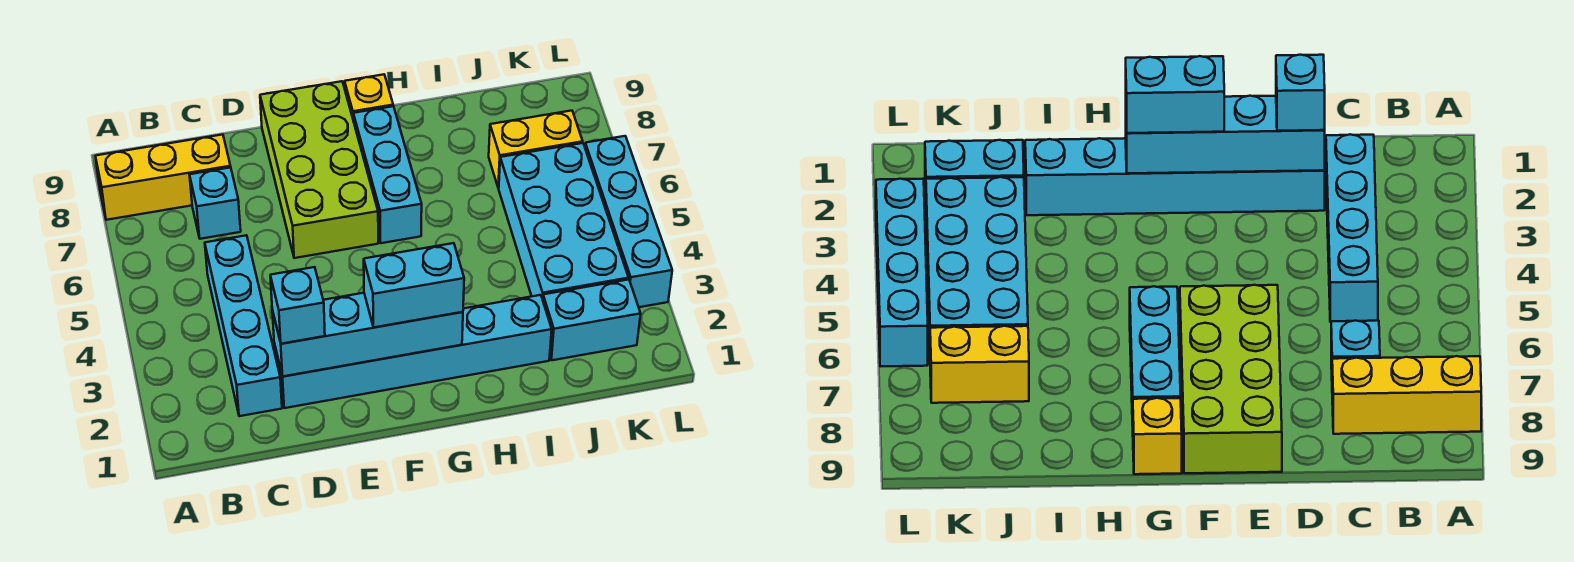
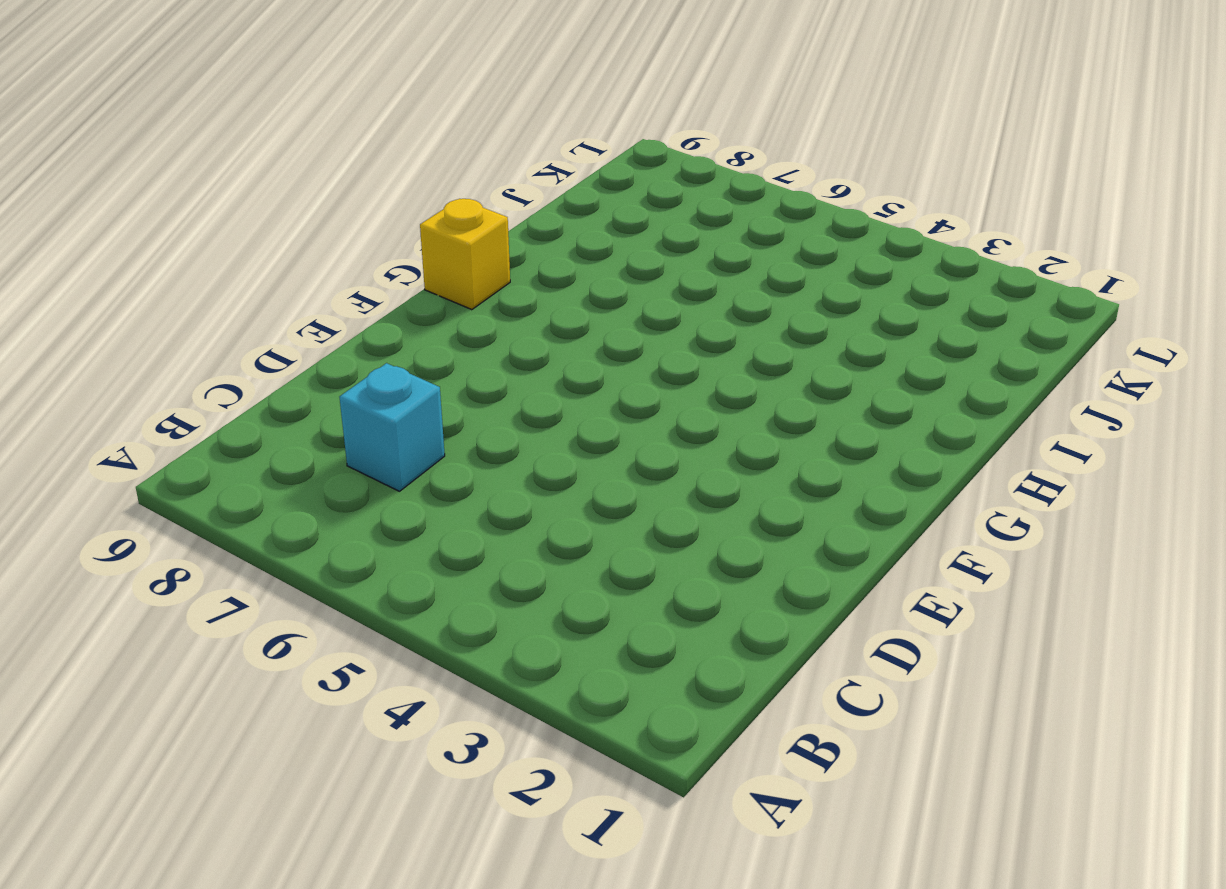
none -> yellow 1x3 brick [95,135,231,220]
none -> cyan 1x4 brick [205,235,282,416]
none -> cyan 1x6 brick [274,295,552,408]

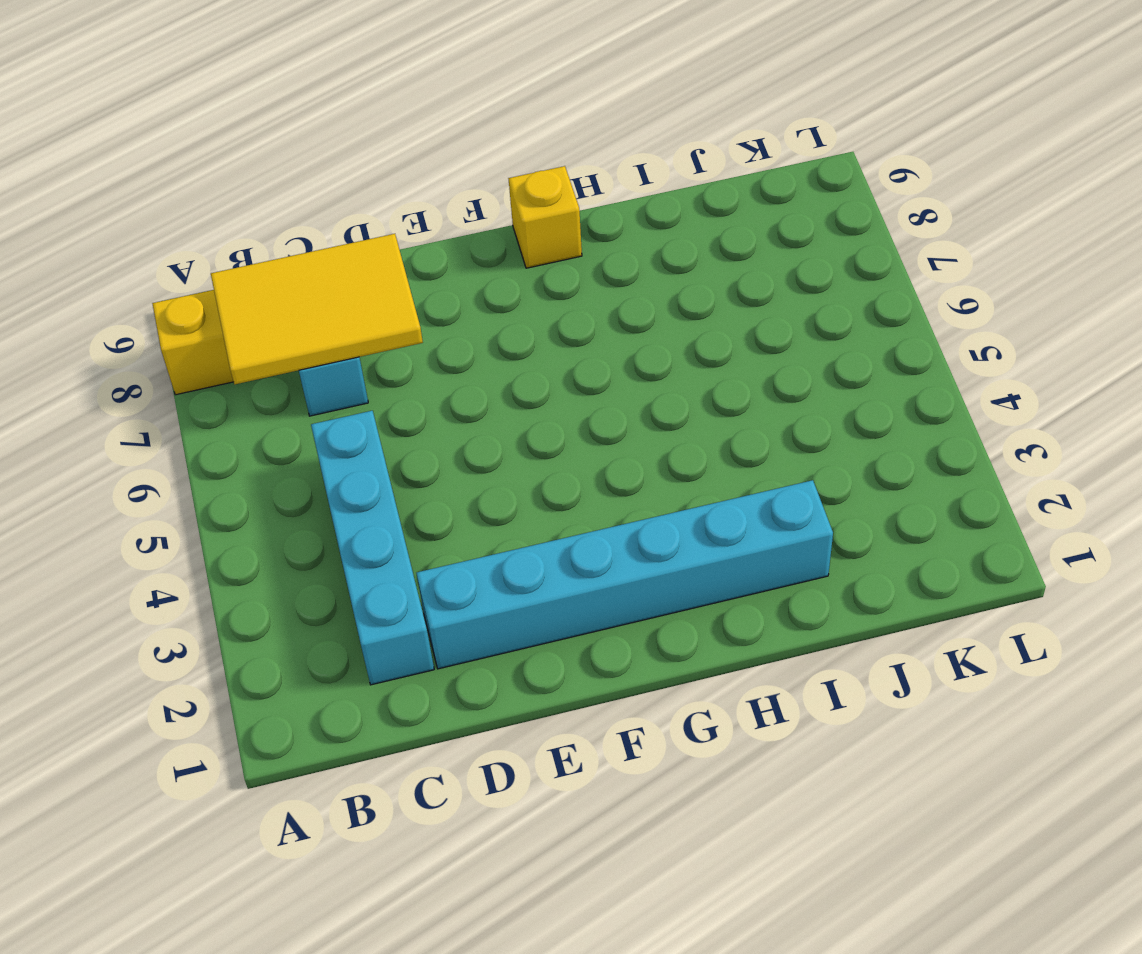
yellow 2x3 tile [211,234,423,384] -> none
none -> lime 2x4 brick [260,81,378,258]
none -> cyan 1x3 brick [353,106,422,243]
none -> cyan 1x2 brick [543,279,641,360]

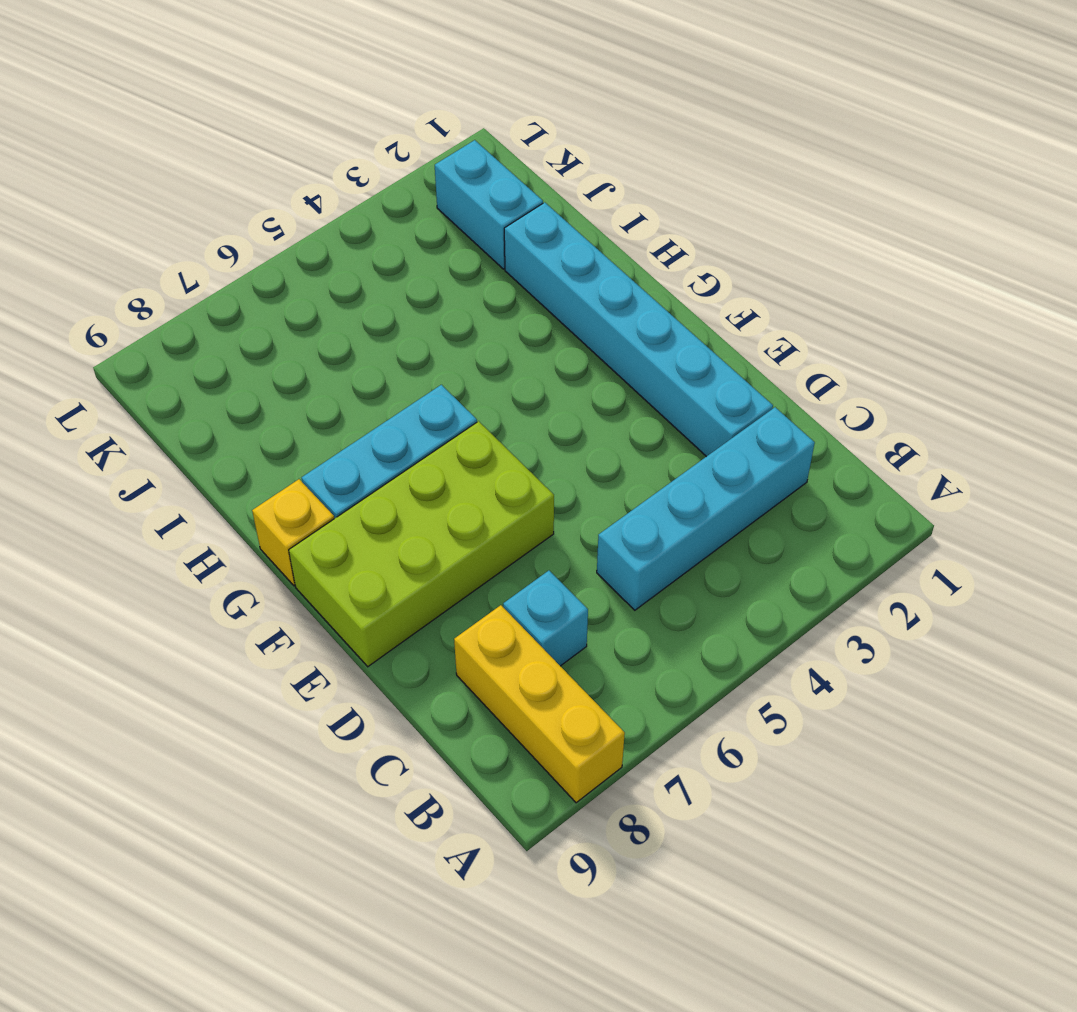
none -> cyan 2x4 brick [499,143,629,299]
none -> yellow 1x2 brick [489,111,583,188]
none -> cyan 1x4 brick [585,136,672,307]

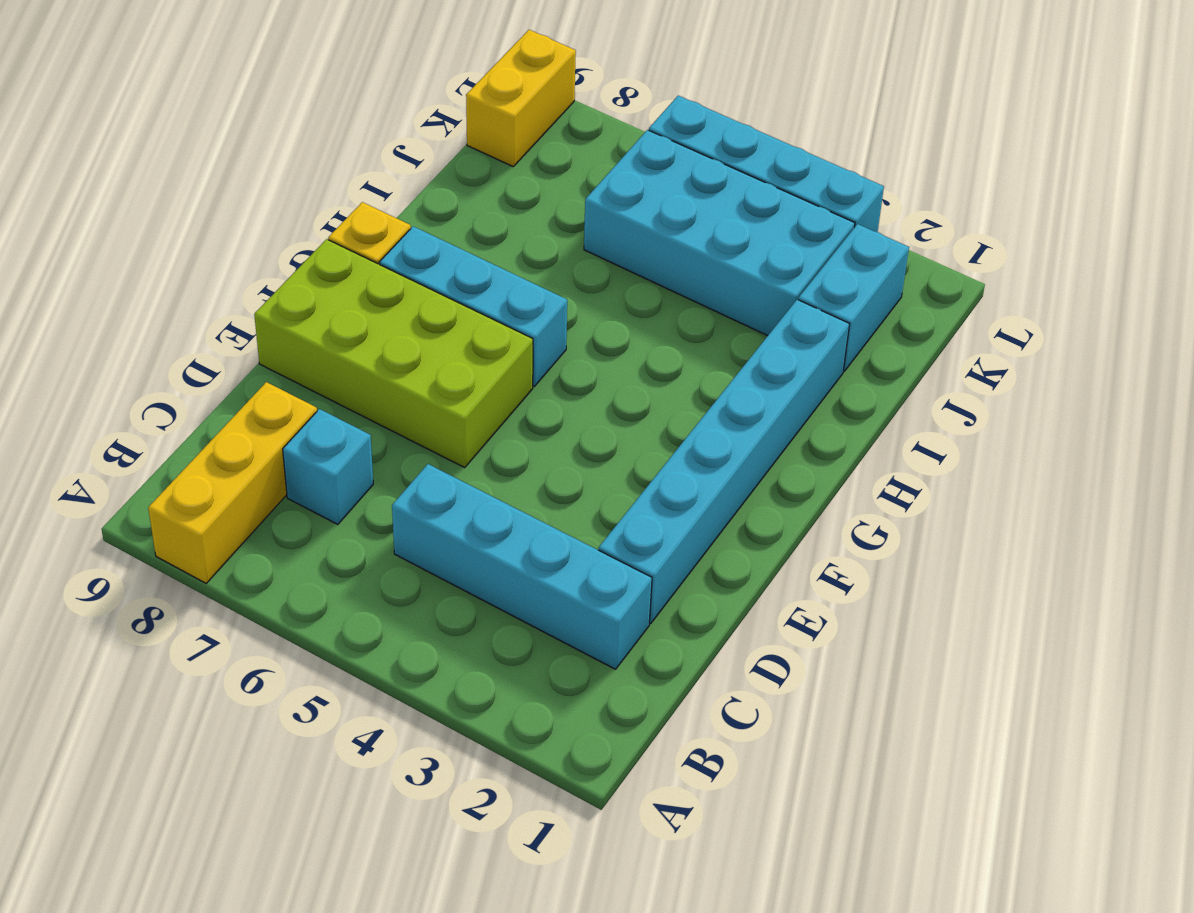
yellow 1x2 brick [466,30,576,166] -> yellow 1x2 brick moved to [489,111,583,188]
none -> cyan 1x4 brick [272,293,463,376]
none -> cyan 1x1 brick [270,267,325,344]
none -> cyan 1x2 brick [364,243,464,327]

